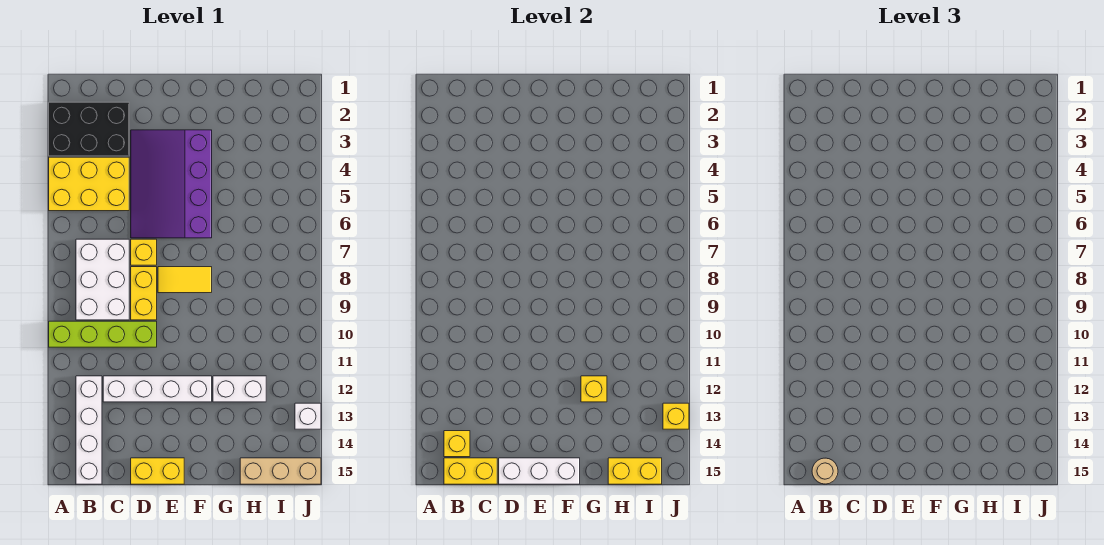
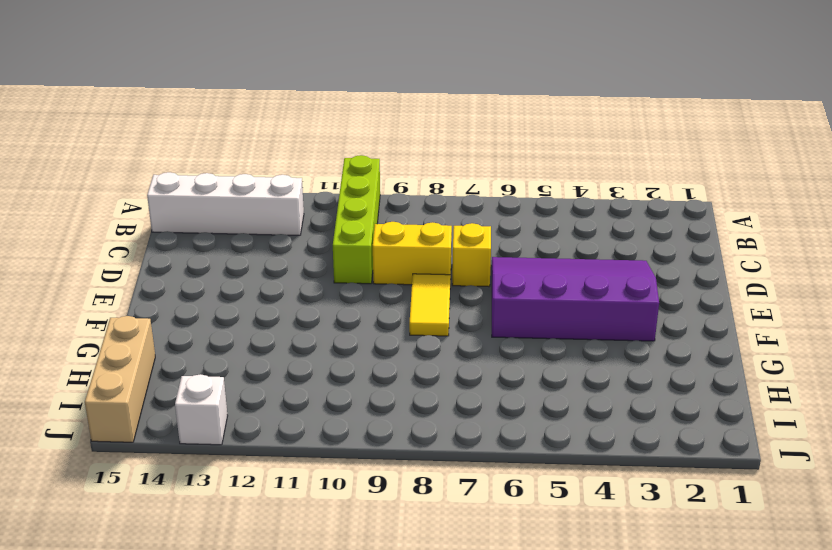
none -> black 2x3 brick [49,102,129,156]
none -> yellow 2x3 brick [49,157,129,211]
none -> white 2x3 brick [76,239,129,320]

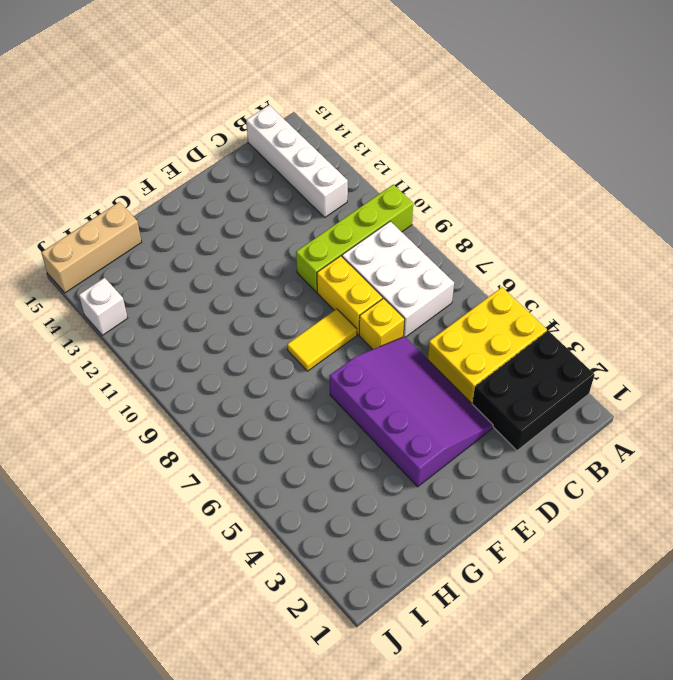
none -> white 1x4 brick [103,376,212,402]
none -> yellow 1x2 brick [131,458,184,484]
none -> white 1x2 brick [213,376,266,402]

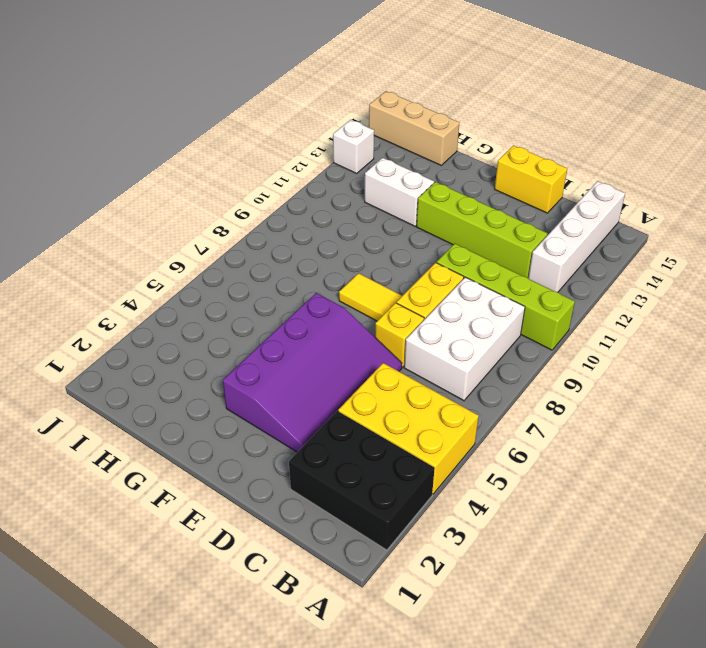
lime 1x4 brick [417,182,548,278] -> white 1x4 brick [103,376,212,402]
none -> yellow 1x1 brick [444,431,470,457]
none -> yellow 1x2 brick [444,458,497,484]
none -> white 1x3 brick [499,458,580,484]

